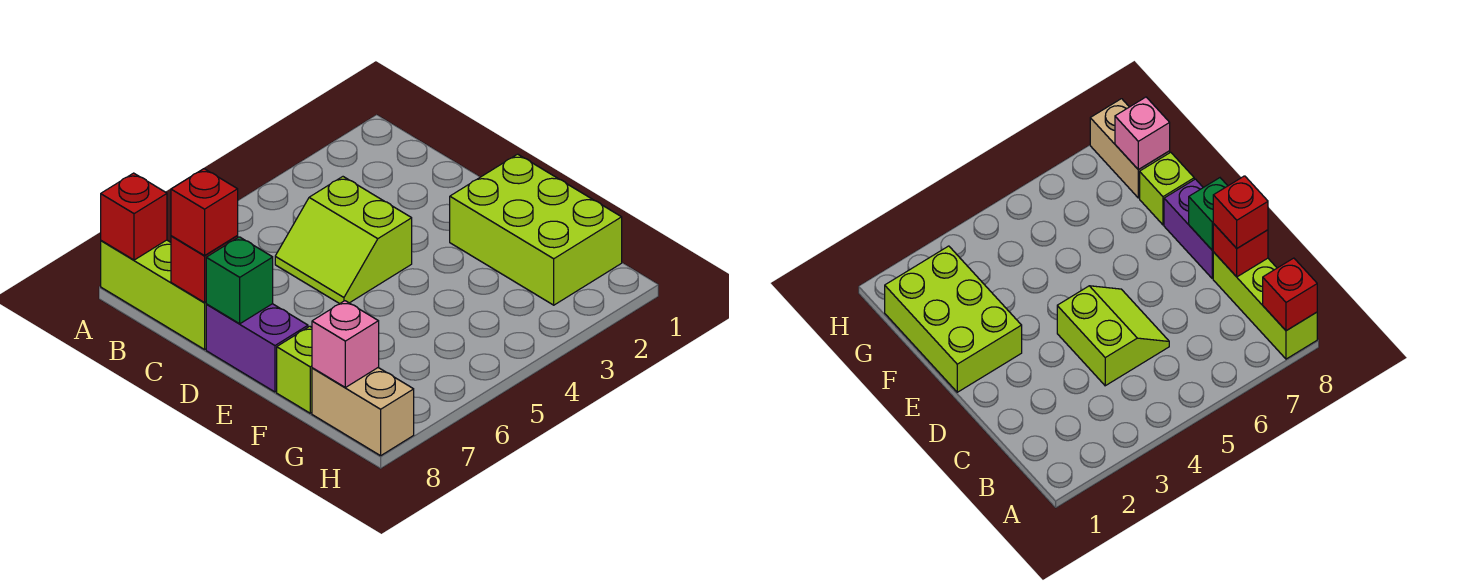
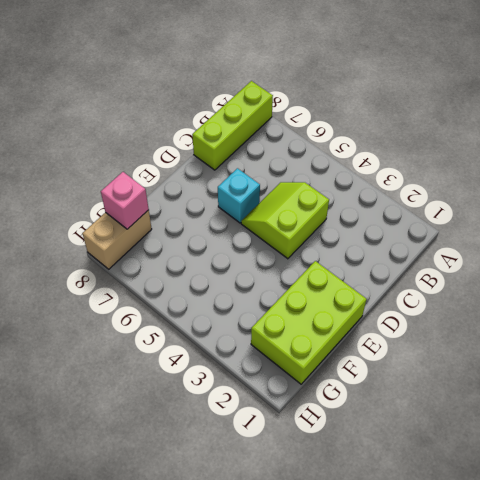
cyan 1x1 brick [218,168,260,223] -> none
none -> purple 1x2 brick [206,304,308,392]
none -> lime 1x1 brick [277,326,312,413]

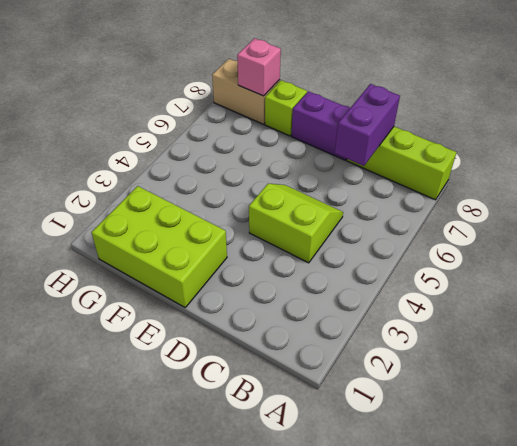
purple 1x2 brick [335,84,400,166] -> red 1x1 brick [171,236,238,303]
none -> red 1x1 brick [101,173,167,260]
none -> green 1x1 brick [206,237,273,324]

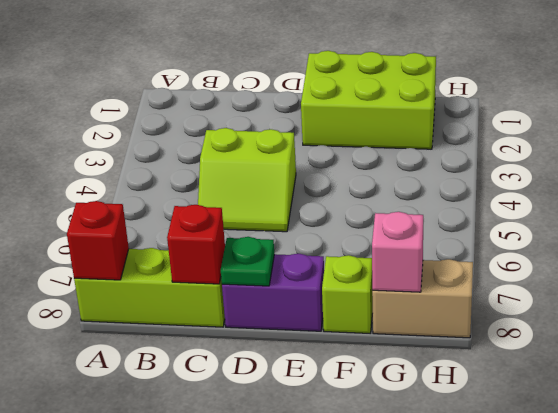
green 1x1 plate [221,237,274,286] -> green 1x1 brick [206,237,273,324]
none -> red 1x1 brick [171,169,238,256]

